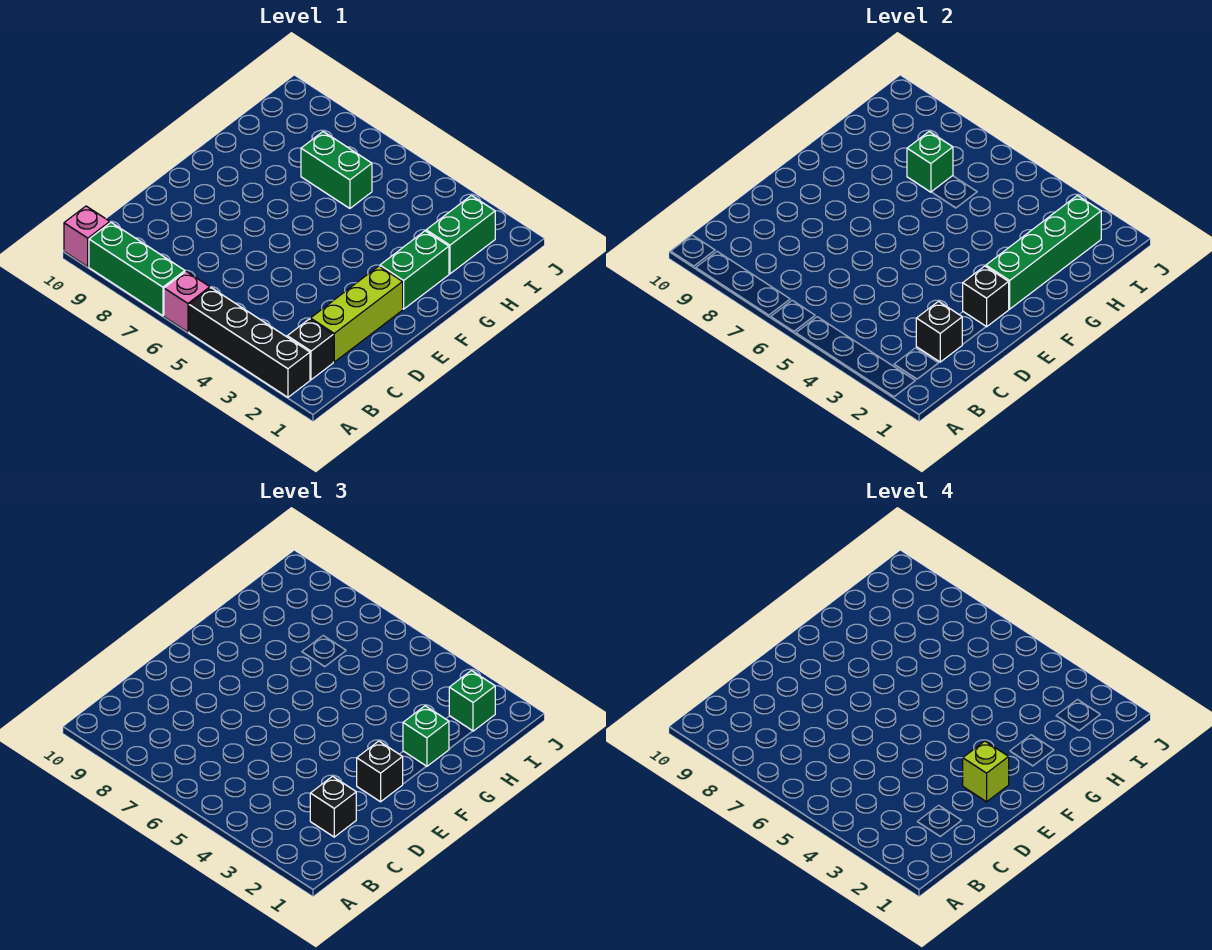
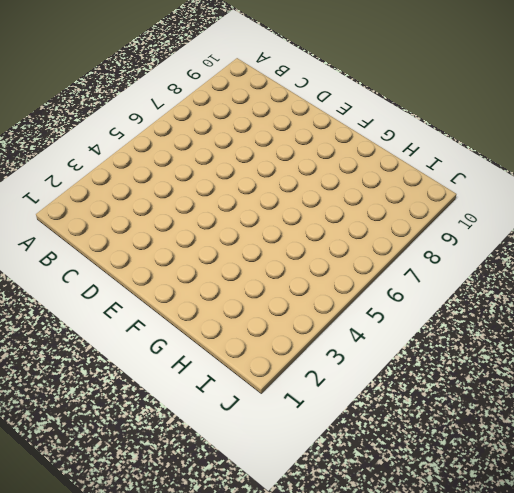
none -> black 1x4 brick [189,288,310,397]
none -> pink 1x1 brick [164,271,210,332]
none -> green 1x3 brick [89,223,185,316]

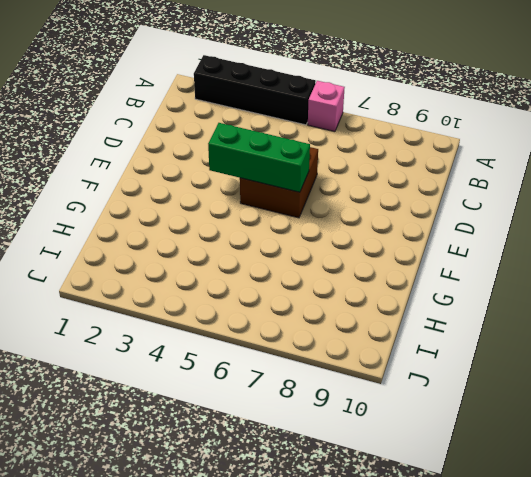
brown 2x2 brick [240,147,318,218] -> none
green 1x3 brick [208,123,310,192] -> green 1x3 brick moved to [89,223,185,316]
none -> pink 1x1 brick [64,206,110,267]
none -> black 1x1 brick [287,319,333,380]
none -> lime 1x3 brick [310,266,403,362]

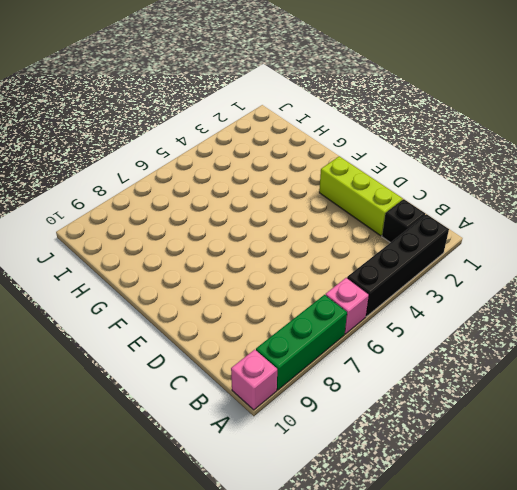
none -> green 1x2 brick [380,231,449,309]
none -> green 1x2 brick [426,195,495,274]
none -> green 1x2 brick [301,132,372,208]

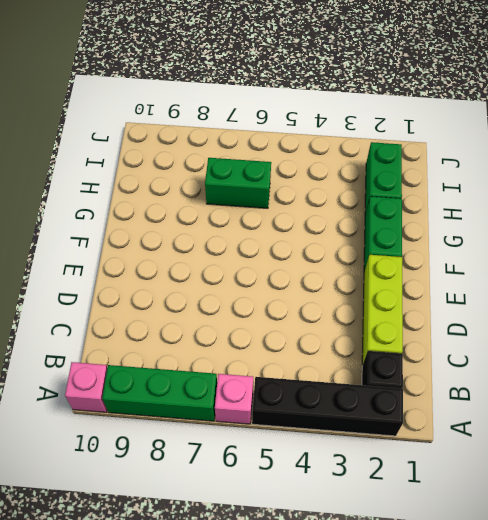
none -> black 1x1 brick [916,301,962,362]
none -> black 1x1 brick [963,266,1009,327]
none -> green 1x4 brick [986,195,1101,309]

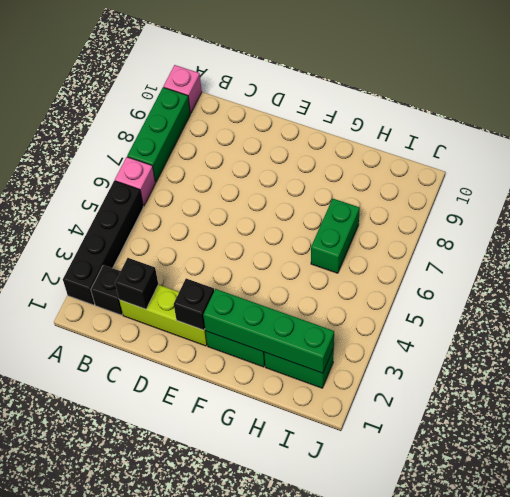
none -> green 1x1 brick [907,132,953,192]
none -> black 1x1 brick [310,776,356,837]
none -> black 1x1 brick [357,741,403,802]

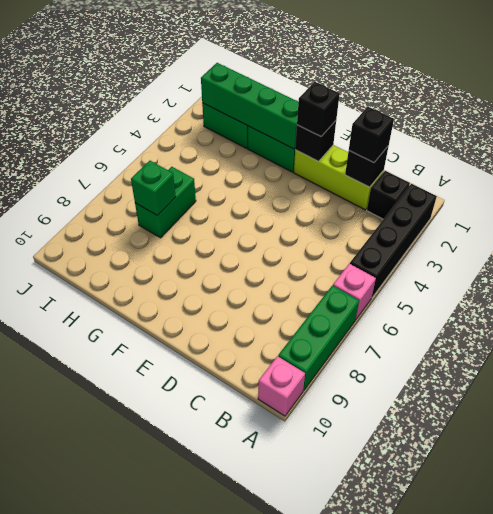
none -> green 1x1 brick [403,706,449,766]
none -> green 1x1 brick [449,670,495,731]
none -> lime 1x1 brick [963,741,1009,802]

